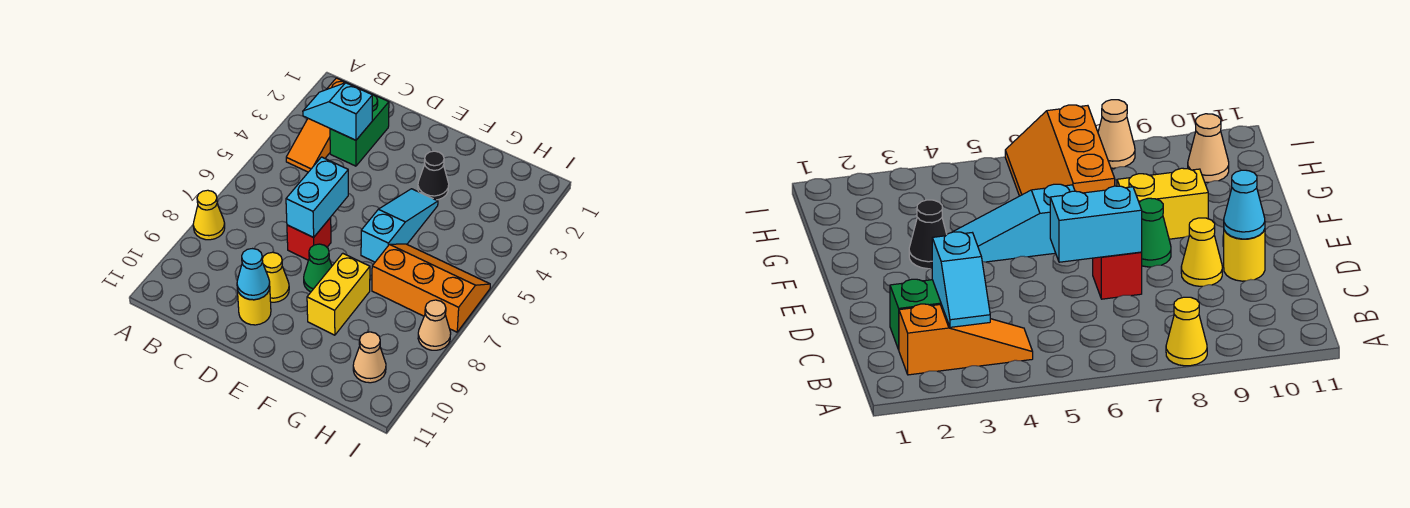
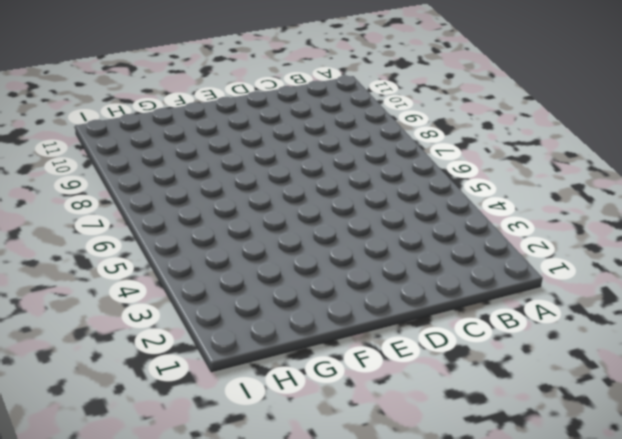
none -> yellow 1x1 cone [193,190,225,240]
none -> orange 1x3 slope [286,78,362,172]
none -> green 1x2 brick [330,90,389,166]

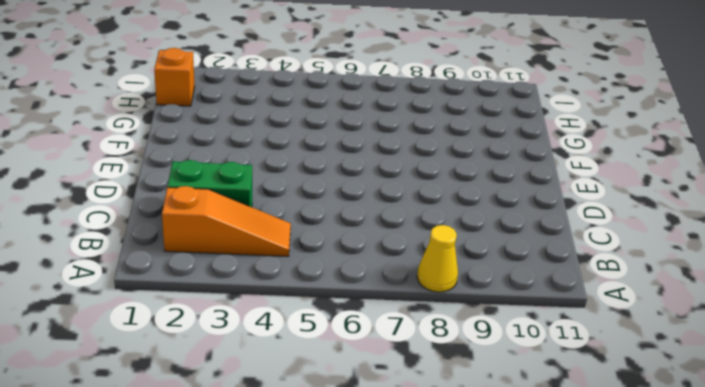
orange 1x1 brick [154,48,195,106] -> none
none -> red 1x1 brick [287,218,331,260]
none -> yellow 1x1 cone [262,252,289,302]
none -> yellow 1x1 round brick [237,288,271,325]

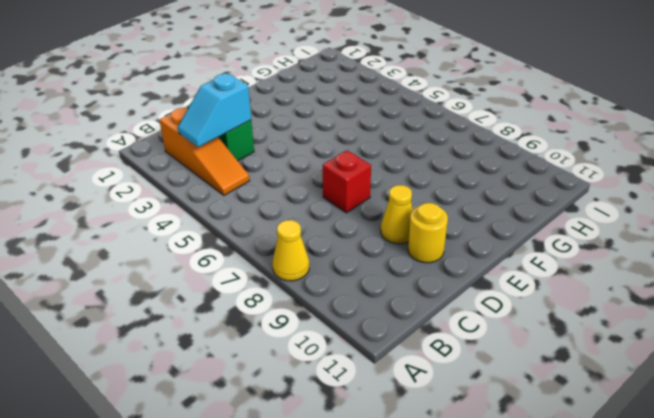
none -> green 1x1 cone [304,244,332,292]
none -> black 1x1 cone [418,151,449,200]
none -> cyan 1x3 slope [361,189,438,262]

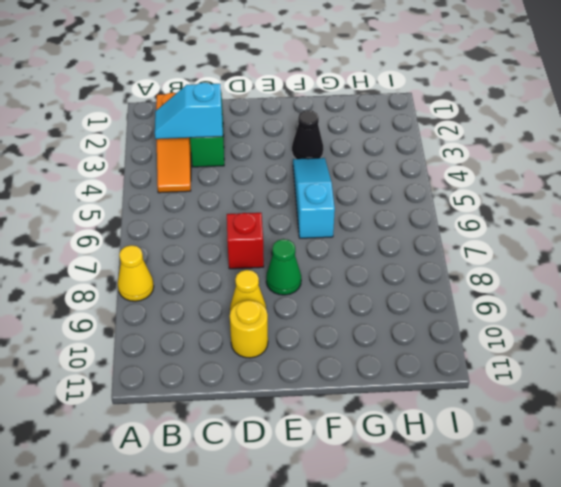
none -> yellow 1x2 brick [307,253,370,335]
none -> orange 2x3 slope [372,244,490,332]
none -> tan 1x1 cone [353,332,386,383]

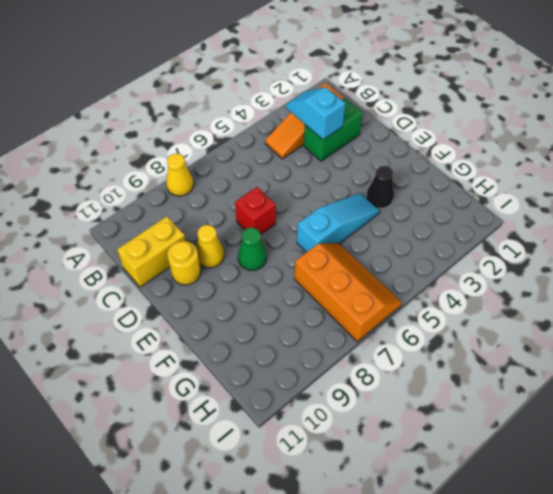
yellow 1x2 brick [117,216,186,287] -> yellow 1x2 brick moved to [307,253,370,335]
none -> tan 1x1 cone [353,332,386,383]
none -> tan 1x1 cone [418,300,451,350]
none -> cyan 1x2 brick [286,157,348,237]

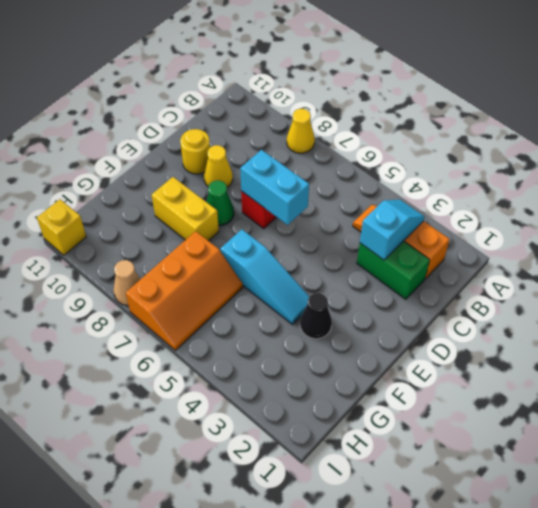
yellow 1x1 brick [37,199,86,255] -> none
none -> tan 1x1 cone [353,332,386,383]
none -> cyan 1x1 cone [237,249,270,300]

